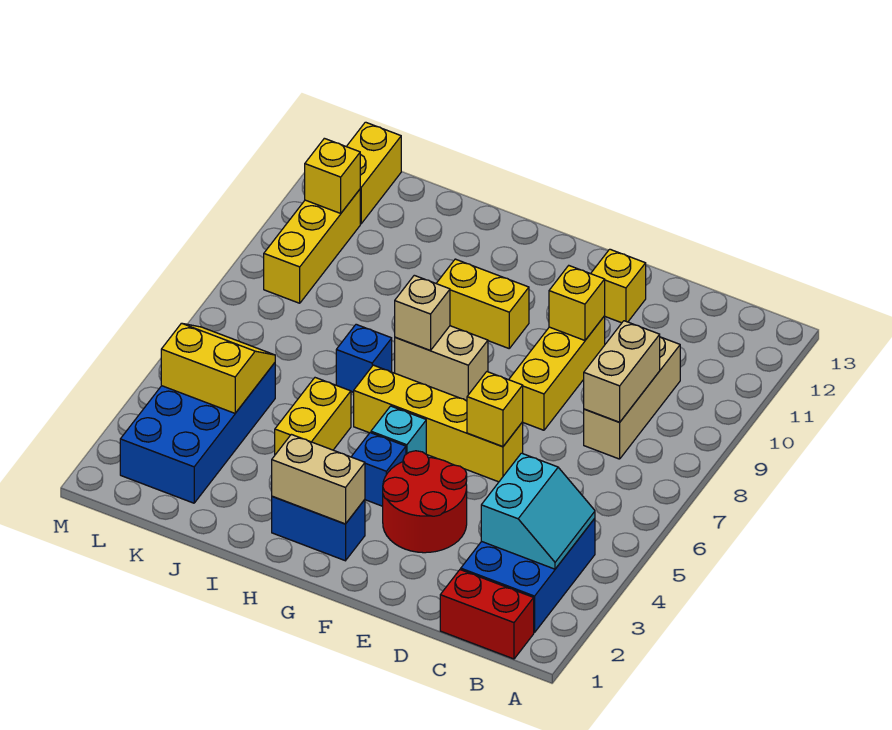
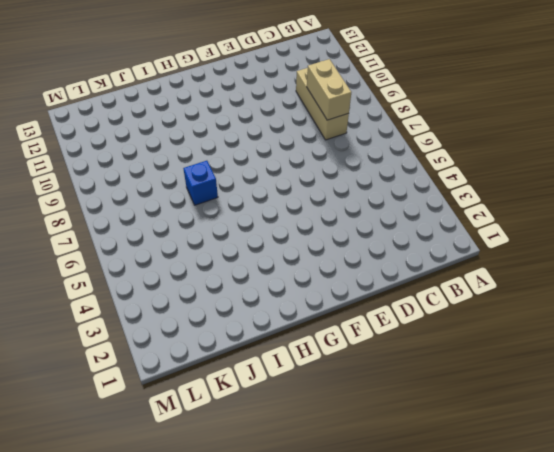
none -> red 1x2 brick [440,570,534,659]
none -> blue 2x3 brick [461,518,595,632]
none -> red 2x2 round brick [383,451,467,553]

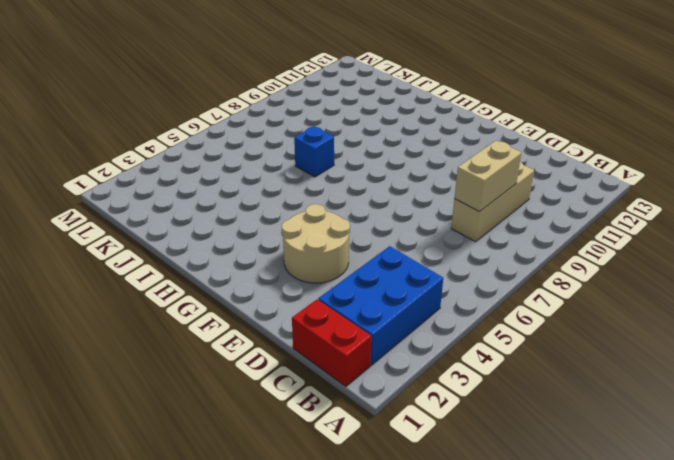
tan 2x2 round brick [282,204,350,283] -> red 2x2 round brick [383,451,467,553]
none -> yellow 1x4 brick [354,365,523,482]
none -> yellow 1x3 brick [509,316,605,430]
none -> yellow 1x1 brick [591,249,646,323]

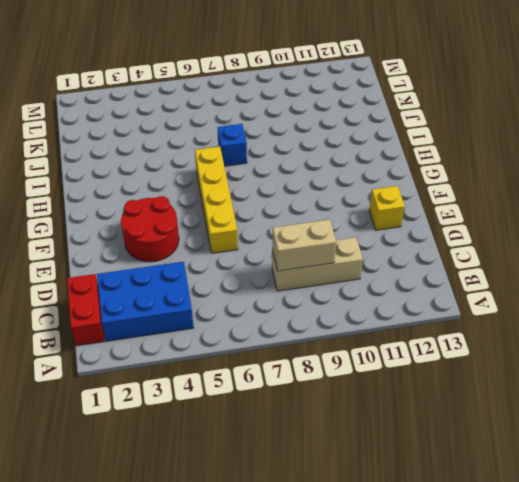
none -> yellow 1x3 brick [509,316,605,430]
none -> blue 1x2 brick [272,496,365,561]
none -> blue 1x1 brick [351,433,406,506]

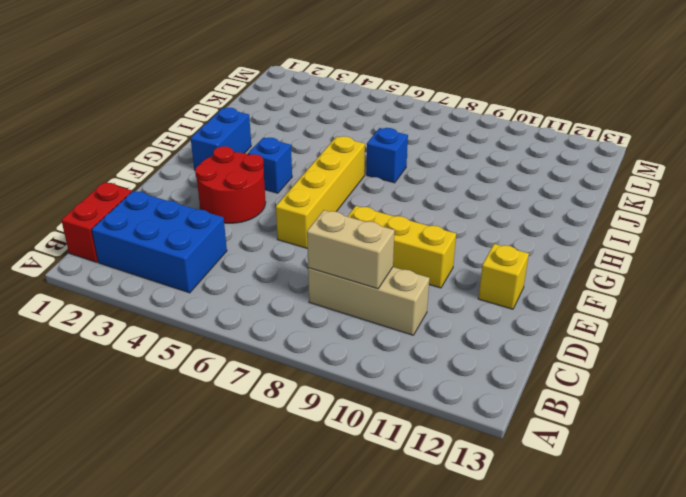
none -> cyan 1x1 brick [371,406,426,454]
none -> tan 1x2 brick [395,326,488,401]
none -> yellow 1x2 brick [436,259,529,348]

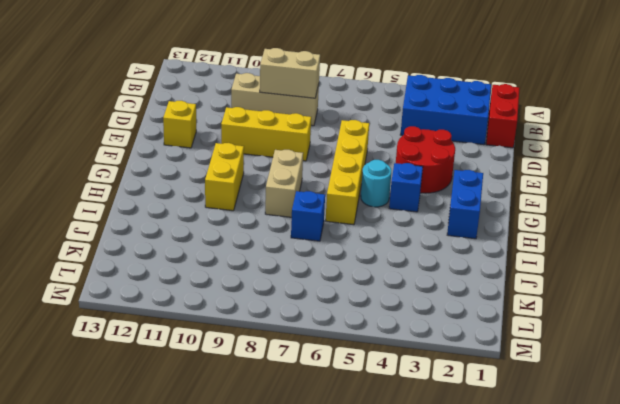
cyan 1x1 round brick [361,160,391,207] -> cyan 1x1 brick [371,406,426,454]
none -> yellow 1x2 brick [275,378,351,455]
none -> blue 2x4 brick [120,363,275,503]
none -> yellow 1x3 brick [264,190,360,303]

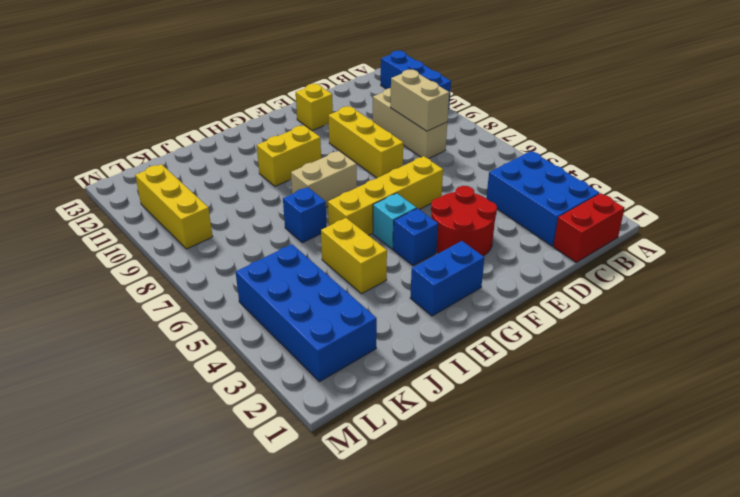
blue 1x3 brick [381,51,451,109] -> none
none -> yellow 1x2 brick [346,122,401,224]
none -> cyan 2x2 slope [481,453,595,569]
none -> yellow 1x1 brick [467,372,523,446]

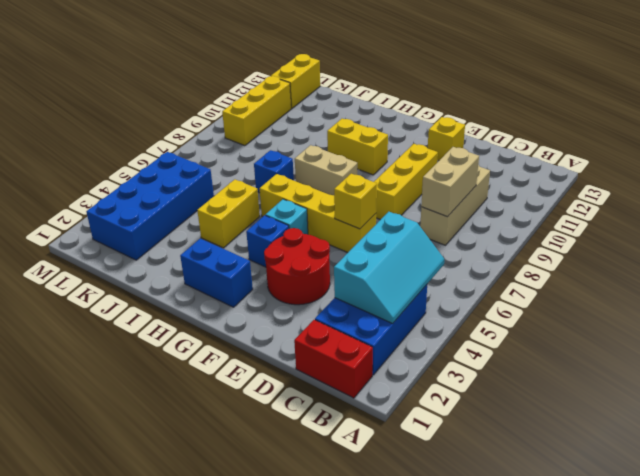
cyan 2x3 slope [334,212,444,323] -> cyan 2x2 slope [481,453,595,569]
none -> yellow 1x1 brick [549,266,605,340]
none -> tan 1x2 brick [272,434,365,524]
none -> tan 1x1 brick [395,275,450,350]

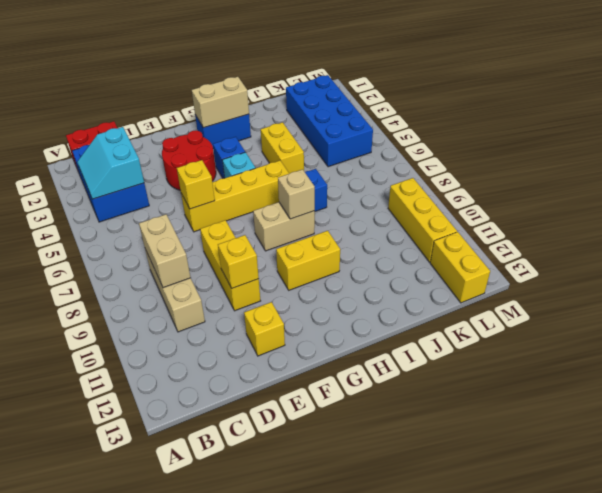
none -> yellow 2x2 slope [161,323,275,413]
none -> yellow 1x1 brick [305,138,360,213]

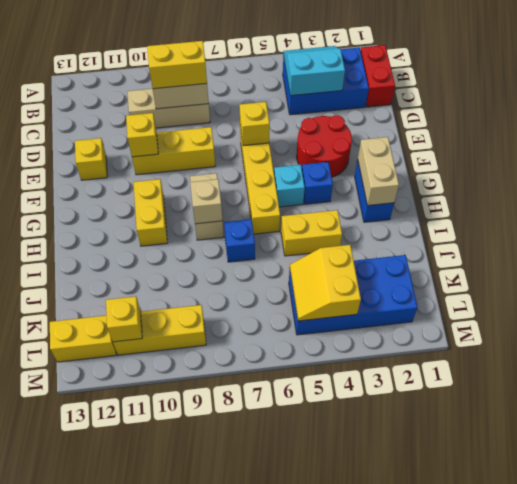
yellow 1x2 brick [147,41,207,89] -> none

